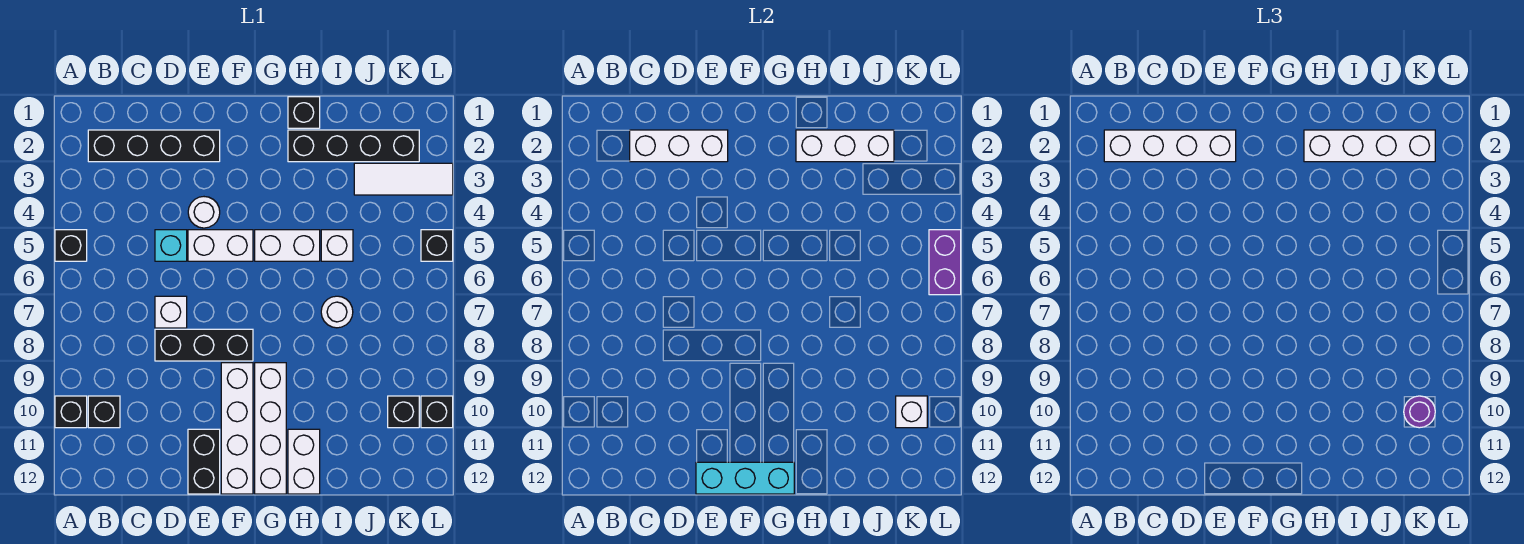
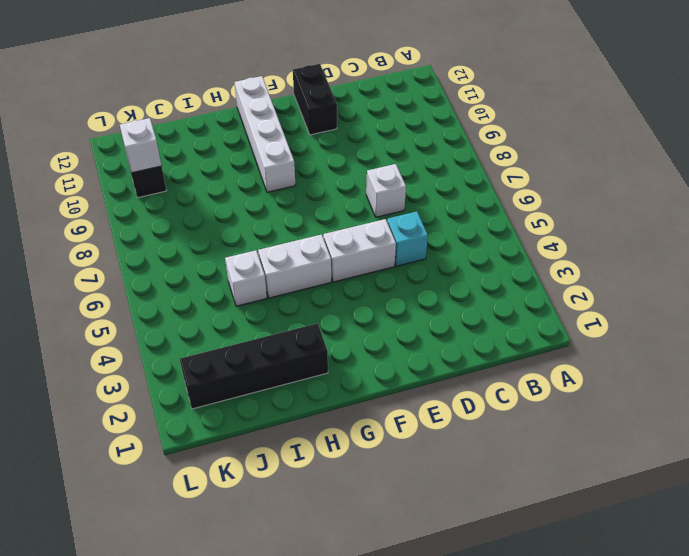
none -> black 1x1 brick [55,230,87,261]
none -> black 1x1 brick [55,396,87,428]
none -> black 1x4 brick [88,130,220,162]
none -> black 1x1 brick [88,396,120,428]

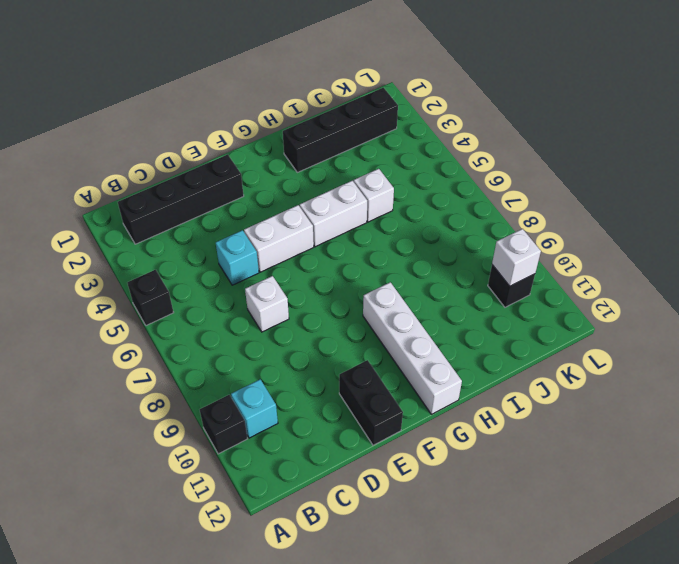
cyan 1x1 brick [231,379,278,438] -> black 1x1 brick [88,396,120,428]
none -> black 1x3 brick [155,329,253,361]
none -> white 1x1 round brick [188,197,220,228]
none -> white 1x4 brick [221,363,253,494]
none -> black 1x1 brick [288,97,320,128]

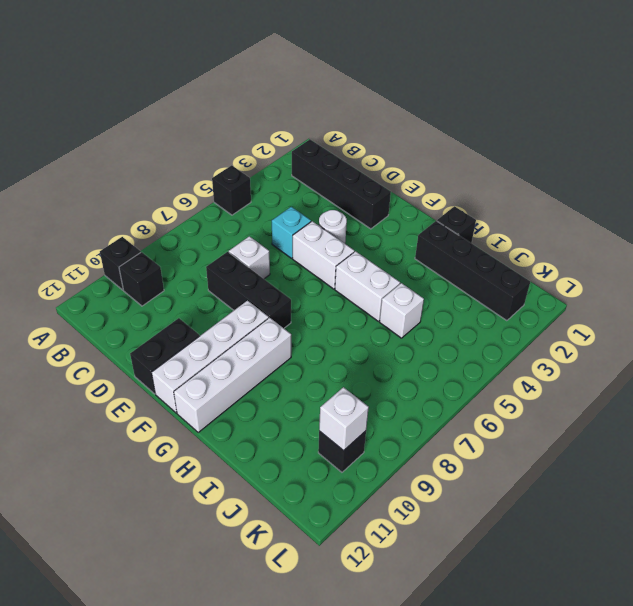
none -> white 1x2 brick [288,429,320,494]
none -> white 1x1 round brick [321,296,353,328]
none -> white 1x3 tile [354,163,453,195]
none -> black 1x1 brick [421,230,453,261]

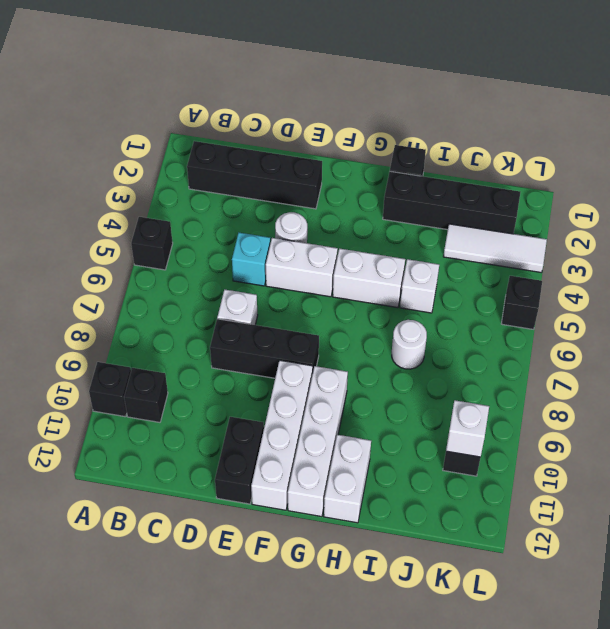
none -> black 1x1 brick [421,396,453,428]
none -> white 1x3 brick [630,130,728,162]
none -> cyan 1x3 brick [696,462,794,494]
none -> white 1x3 brick [796,130,894,162]

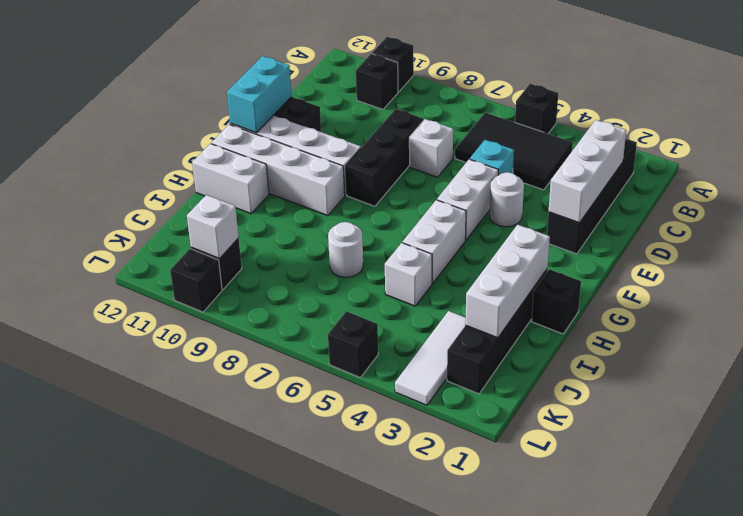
black 2x3 tile [455,113,573,190] -> none
cyan 1x2 brick [227,56,292,133] -> cyan 1x3 brick [696,462,794,494]
none -> purple 1x2 brick [929,230,961,295]
none -> white 1x4 brick [1104,130,1236,162]
none -> white 1x4 brick [1304,130,1435,162]
none -> purple 1x1 round brick [1404,396,1435,428]

